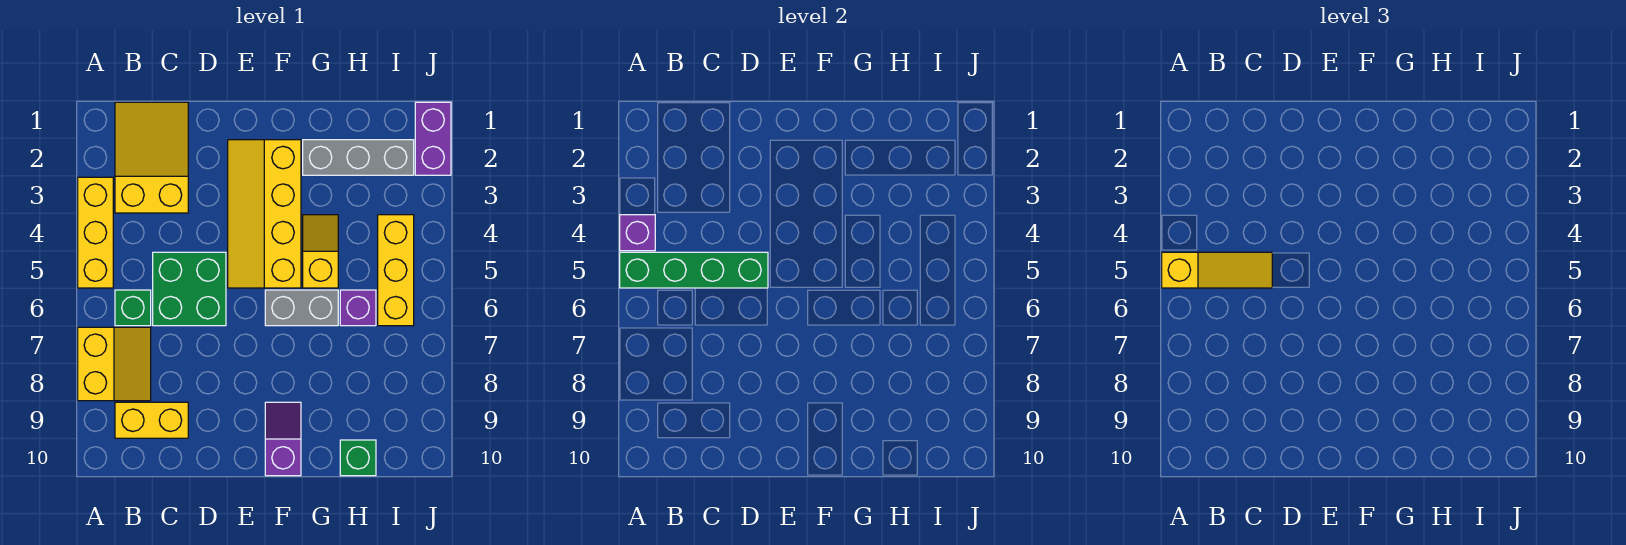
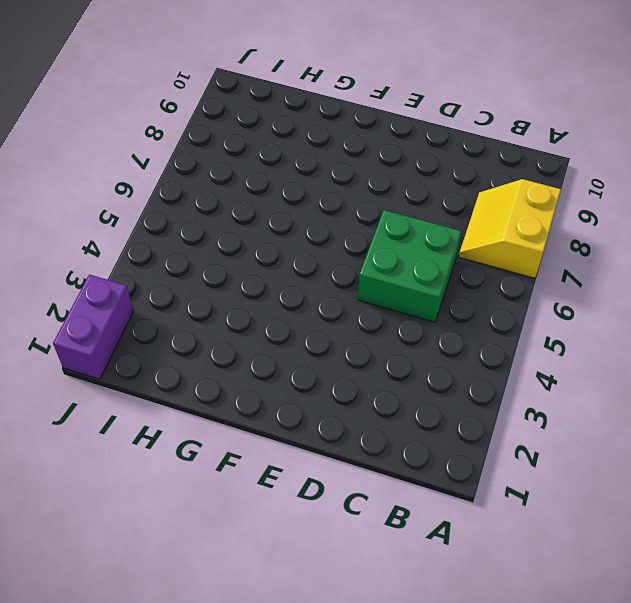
none -> yellow 1x3 brick [78,177,113,288]
none -> yellow 2x3 slope [115,102,188,213]
none -> green 1x1 brick [115,290,151,326]

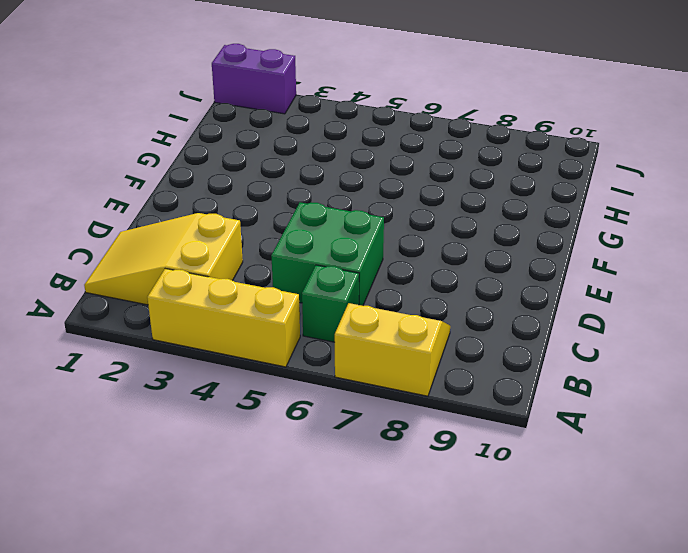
none -> yellow 1x2 brick [115,402,188,438]
none -> yellow 2x4 slope [228,140,301,288]
none -> grey 1x2 brick [265,290,338,326]

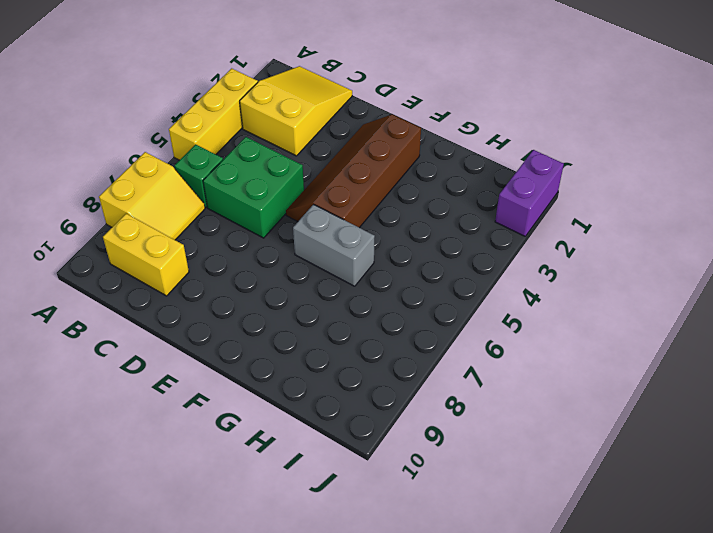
brown 2x4 slope [286,114,421,228] -> yellow 2x4 slope [228,140,301,288]
none -> purple 1x2 slope [265,402,301,476]
none -> grey 1x3 brick [303,140,414,175]
none -> yellow 1x2 slope [303,215,338,288]

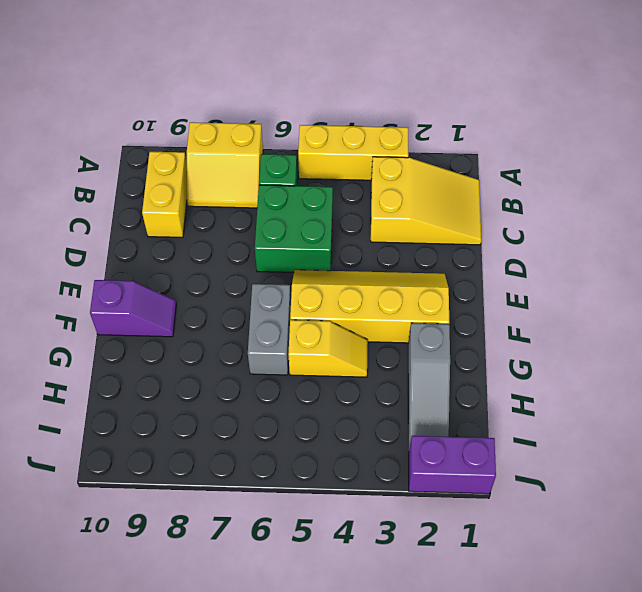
grey 1x3 slope [408,323,450,449] -> grey 1x3 brick [303,140,414,175]
none -> purple 1x1 brick [340,290,376,326]
none -> green 1x1 brick [340,440,376,476]
none -> yellow 1x3 brick [378,215,414,326]

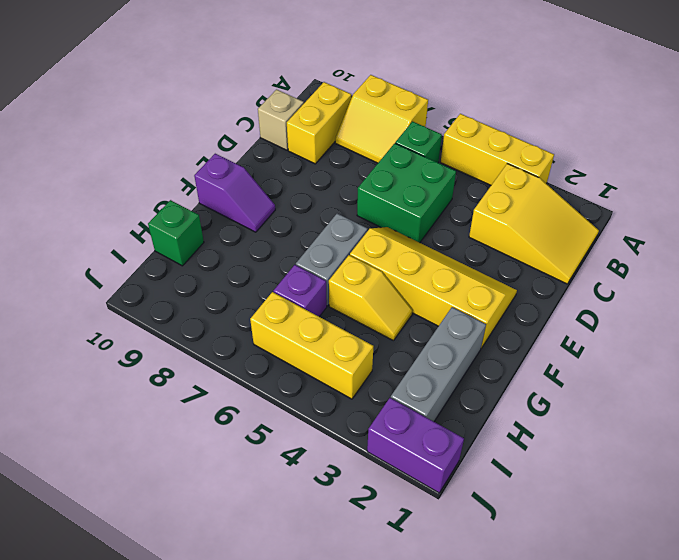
tan 1x1 brick [258,89,304,150] -> none
none -> purple 1x1 brick [620,215,655,251]
none -> green 1x4 brick [620,252,768,288]
none -> yellow 1x3 slope [1162,252,1272,288]

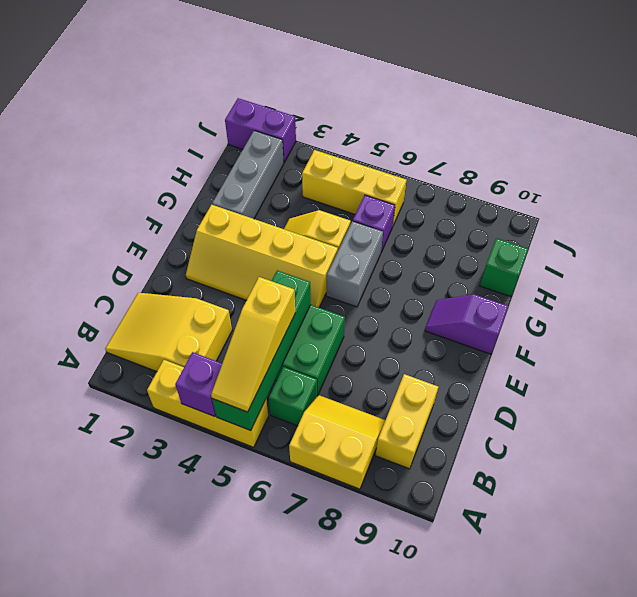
yellow 1x3 slope [211,277,295,412] -> yellow 1x3 slope turned to [1162,252,1272,288]

